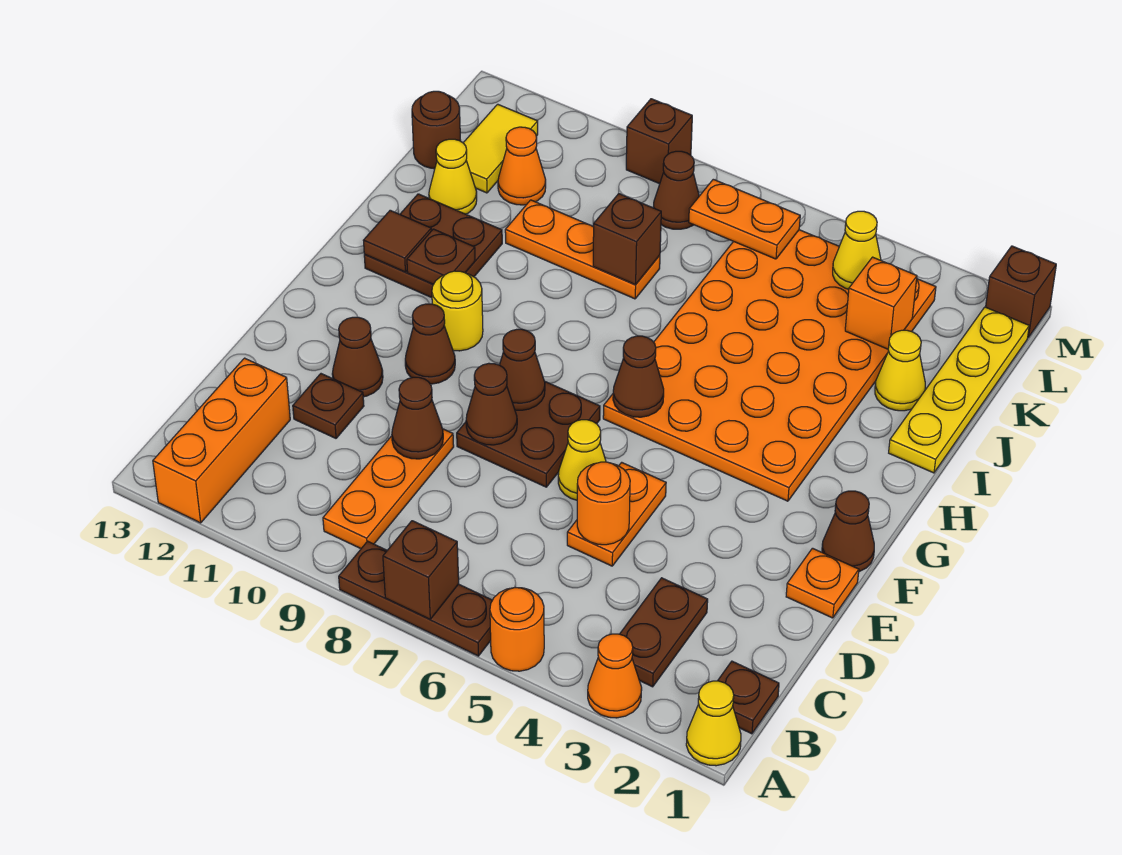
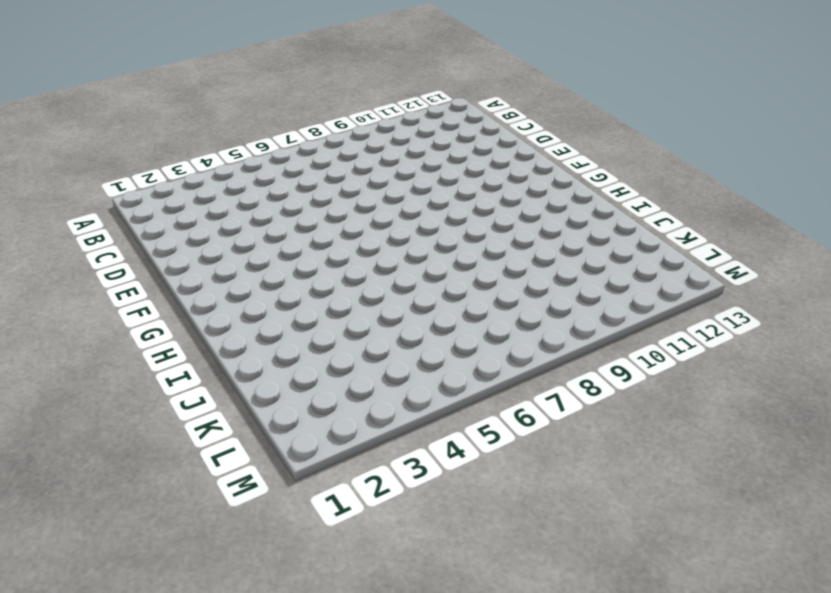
none -> yellow 1x1 cone [686,681,741,766]
none -> orange 1x1 cone [588,634,642,718]
none -> orange 1x1 round brick [490,587,544,671]
none -> brown 1x3 plate [339,541,492,656]

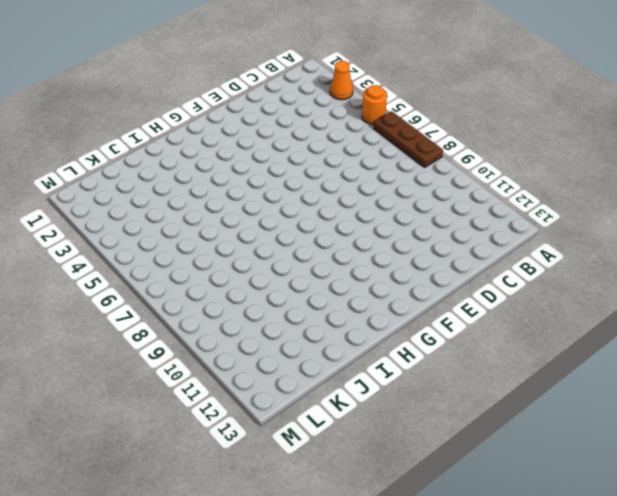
none -> yellow 1x1 cone [686,681,741,766]
none -> orange 1x3 brick [153,358,290,523]
none -> brown 1x1 plate [718,661,779,734]
none -> brown 1x2 plate [620,578,708,687]

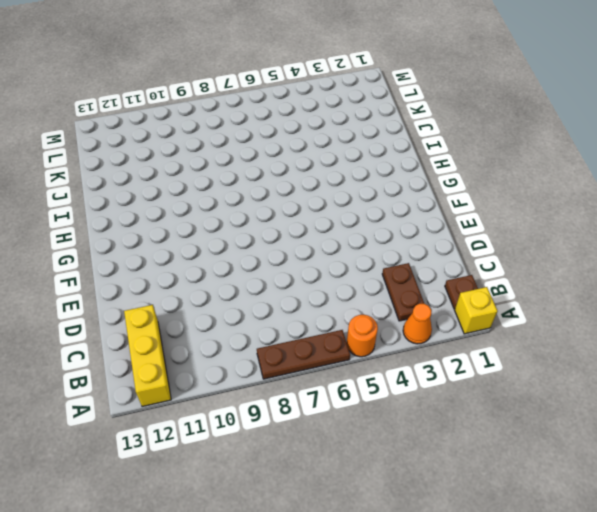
yellow 1x1 brick [455,287,498,334] -> yellow 1x1 cone [686,681,741,766]
yellow 1x3 brick [124,305,171,407] -> orange 1x3 brick [153,358,290,523]
none -> orange 1x3 plate [323,429,454,549]
none -> orange 1x2 plate [567,462,666,566]
none -> brown 1x1 plate [293,374,364,438]
none -> orange 1x1 plate [786,548,859,618]

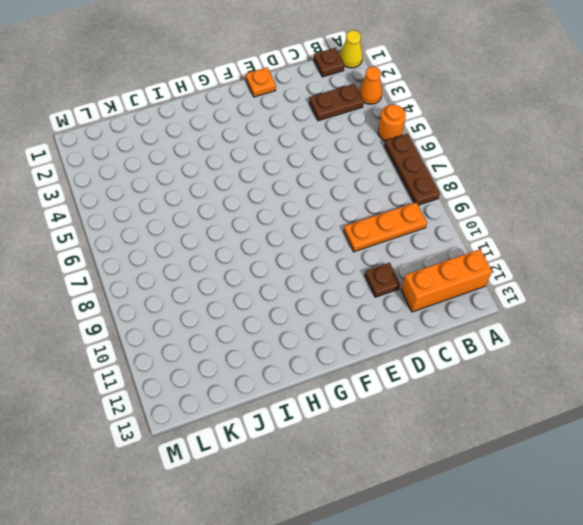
none -> orange 1x2 plate [567,462,666,566]
none -> yellow 1x1 cone [558,420,606,500]
none -> brown 2x2 plate [457,382,600,487]
none -> brown 1x1 cone [332,317,383,397]

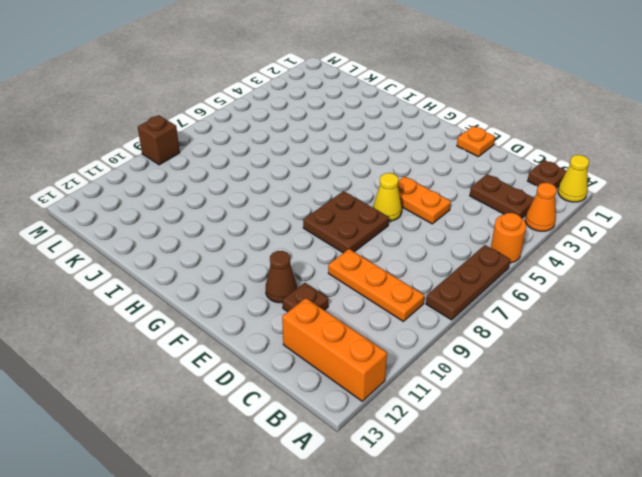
none -> brown 1x1 cone [822,491,874,572]
none -> brown 1x1 cone [405,304,455,384]
none -> orange 4x6 plate [603,230,936,501]
none -> yellow 1x1 round brick [432,271,483,351]

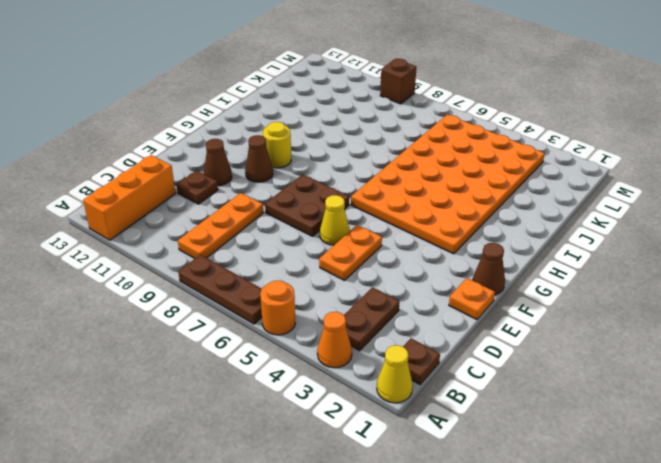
none -> brown 2x2 plate [364,194,502,298]
none -> yellow 1x4 plate [889,307,1029,473]
none -> yellow 1x1 cone [875,330,925,411]
none -> orange 1x3 plate [505,200,660,299]

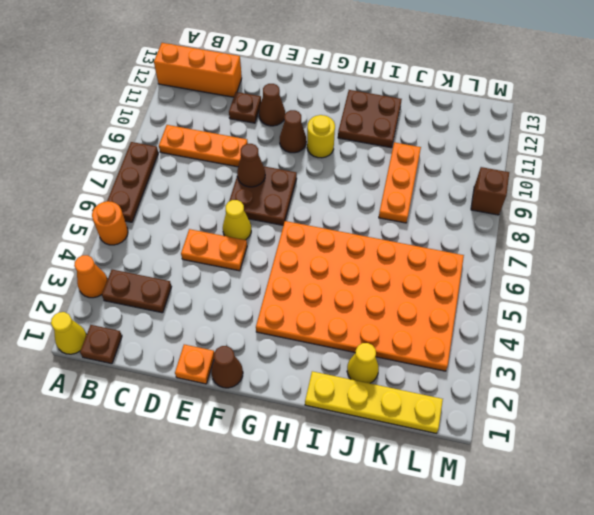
none -> yellow 1x1 cone [429,139,477,214]
none -> orange 1x1 cone [498,127,546,205]
none -> yellow 1x2 tile [464,104,538,193]
none -> brown 1x1 round brick [412,91,461,169]

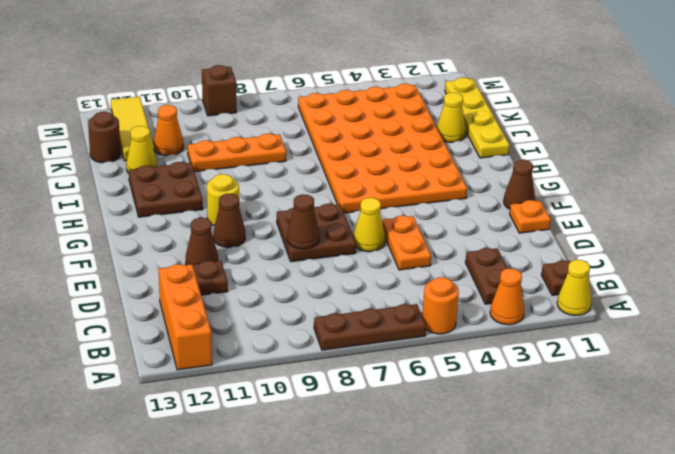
yellow 1x3 tile [111,97,154,161] -> yellow 1x2 tile [464,104,538,193]
none -> orange 1x3 plate [323,429,454,549]
none -> brown 1x1 cone [653,151,699,229]
none -> brown 1x1 brick [986,246,1056,338]
none -> brown 1x1 brick [383,521,459,619]

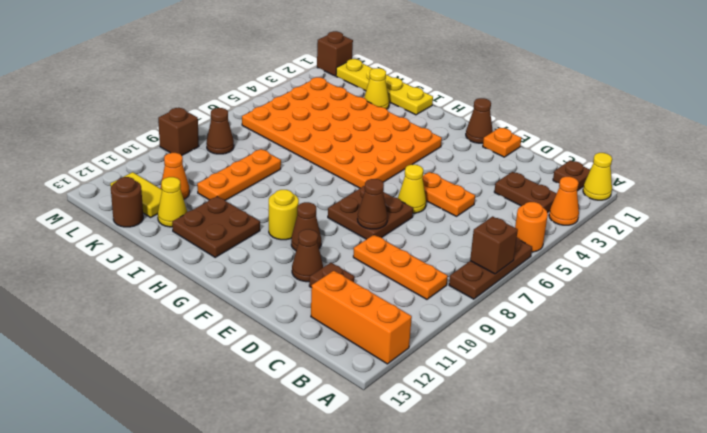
none -> orange 1x1 round brick [577,462,630,545]
none -> brown 1x1 cone [392,377,443,459]
none -> brown 1x1 cone [500,329,545,410]
none -> brown 1x1 cone [613,336,664,417]

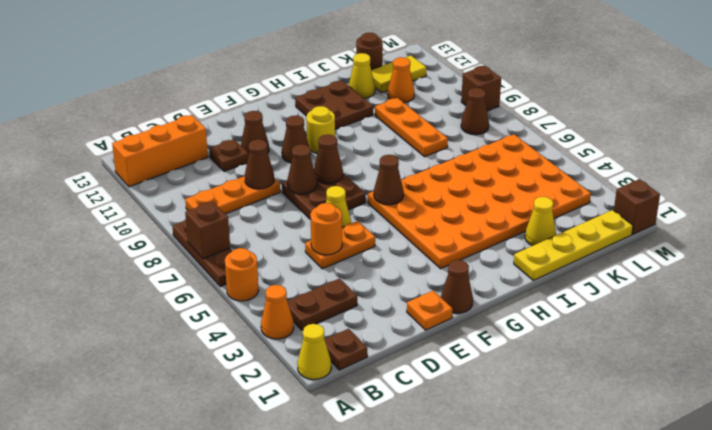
none -> brown 1x1 plate [407,229,475,284]
none -> brown 1x1 tile [363,210,431,272]
none -> brown 1x1 brick [593,194,661,285]
none -> orange 1x1 brick [845,257,917,349]

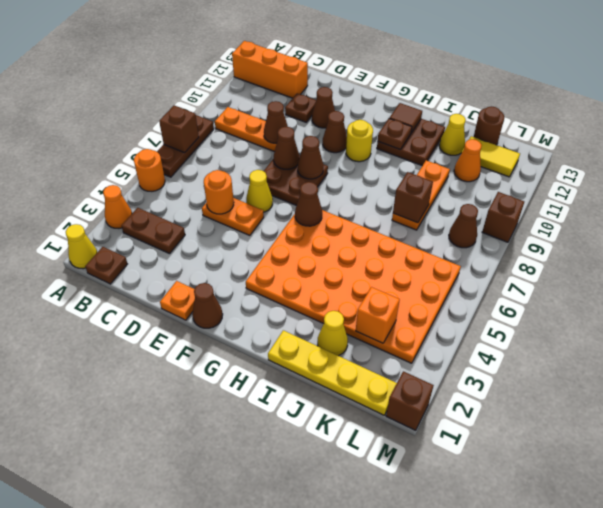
none -> yellow 1x1 cone [833,211,881,289]
none -> orange 1x2 plate [689,179,800,259]

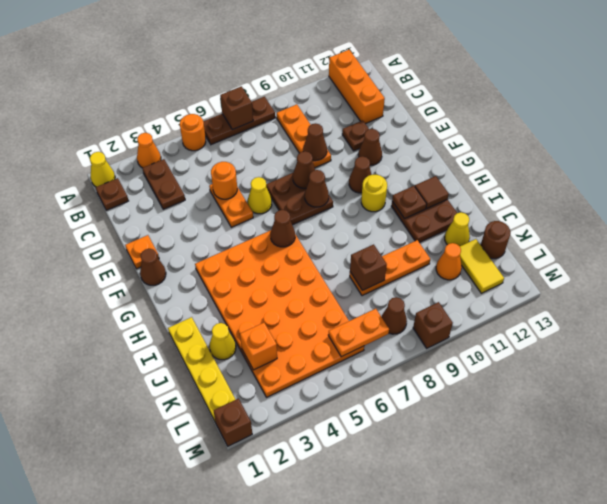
none -> yellow 1x1 cone [833,211,881,289]

